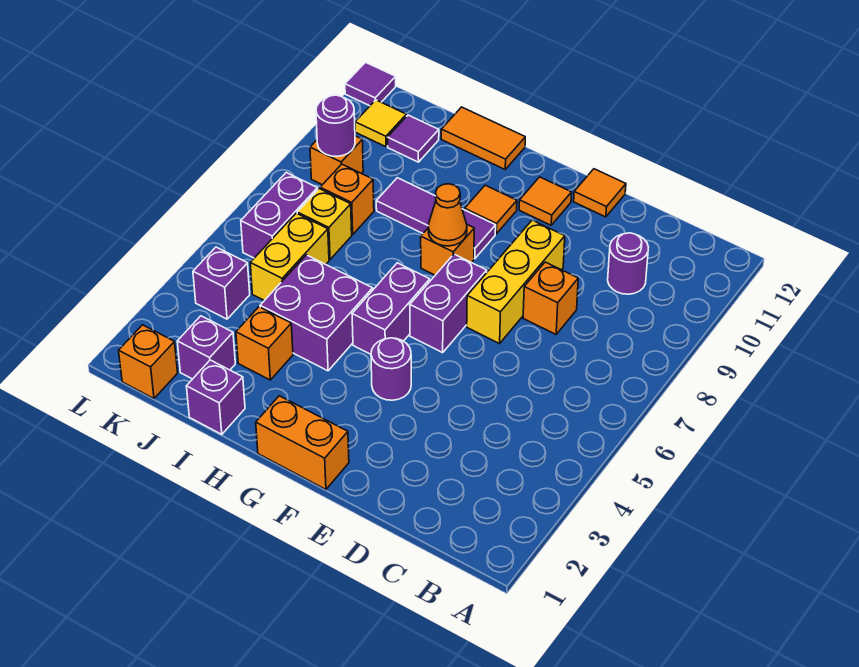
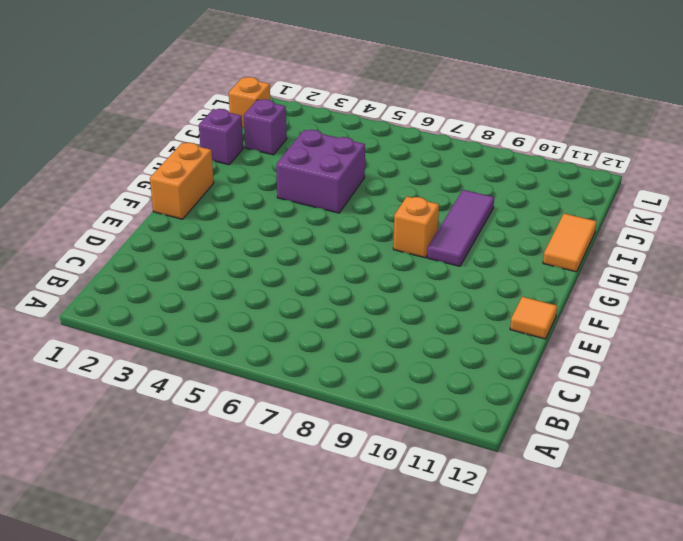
none -> purple 1x1 round brick [608,233,649,294]
none -> orange 1x1 brick [523,262,578,334]
none -> yellow 1x3 brick [467,220,565,344]

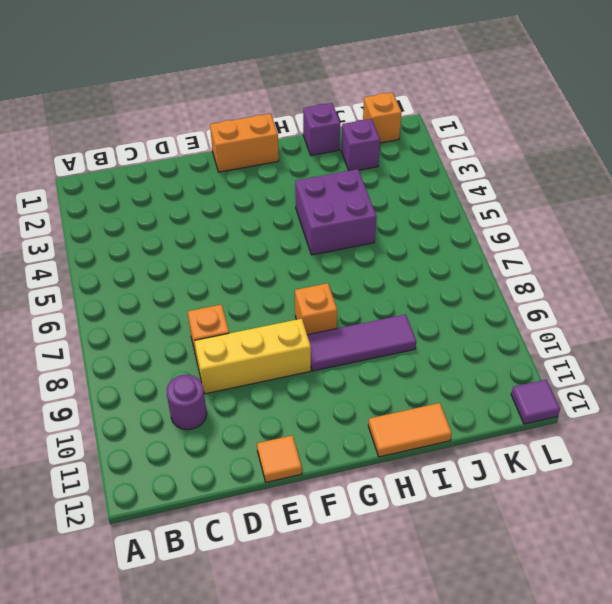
yellow 1x3 brick [194,319,311,394] -> yellow 1x3 brick turned to [467,220,565,344]
none -> purple 1x1 round brick [371,338,411,400]
none -> purple 1x2 brick [410,254,487,353]
none -> orange 1x1 tile [519,177,572,225]

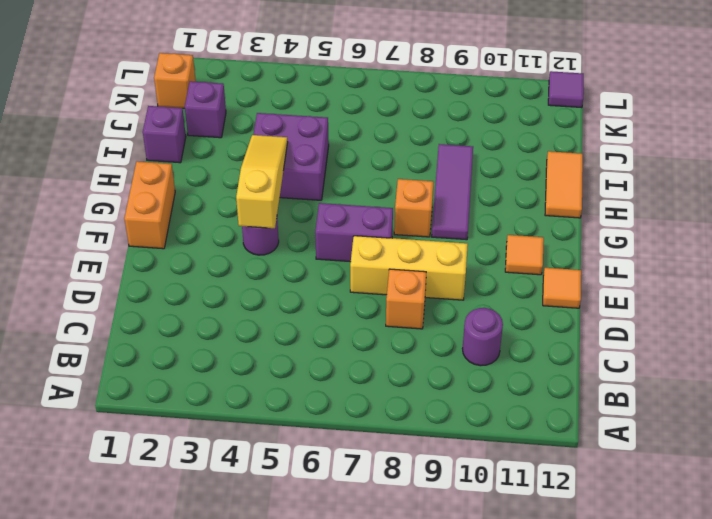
yellow 1x3 slope [236,135,288,228] -> none
none -> purple 1x2 brick [352,263,430,354]
none -> orange 1x1 tile [465,185,517,234]
none -> orange 1x1 brick [236,307,293,380]

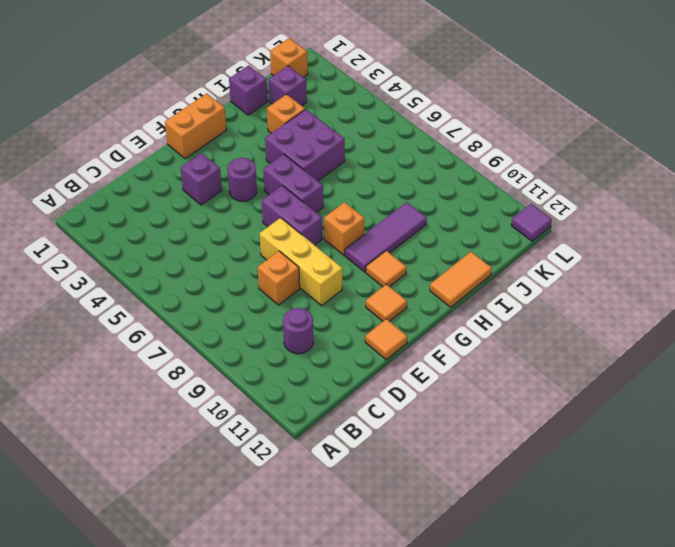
purple 1x1 brick [181,153,222,205] -> purple 1x1 brick moved to [193,247,250,319]
none -> yellow 1x2 brick [250,213,329,301]
none -> yellow 1x1 brick [297,189,352,259]
none -> orange 1x1 brick [320,164,374,235]

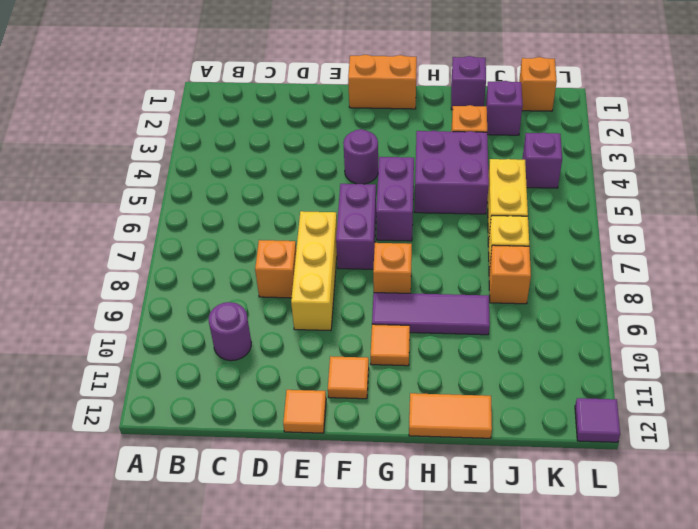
none -> purple 1x1 tile [387,115,439,162]
none -> purple 1x2 brick [241,173,318,258]
none -> orange 1x1 brick [310,136,363,185]

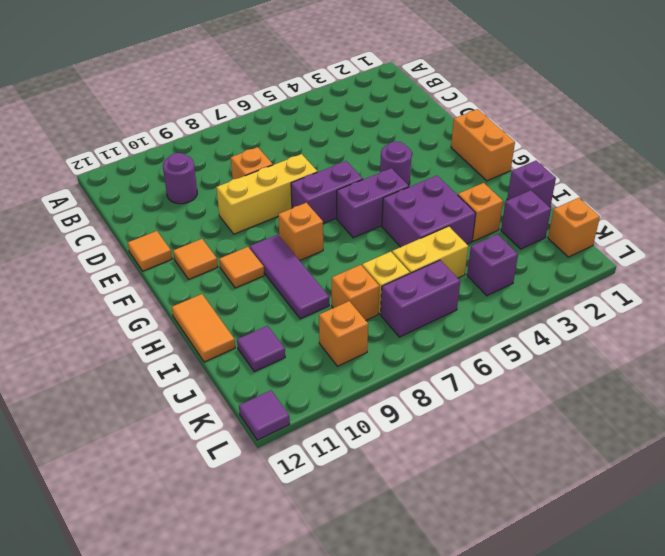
none -> yellow 1x1 tile [355,100,406,147]
none -> orange 1x1 cone [428,184,467,246]
none -> purple 1x1 round brick [316,95,355,156]

